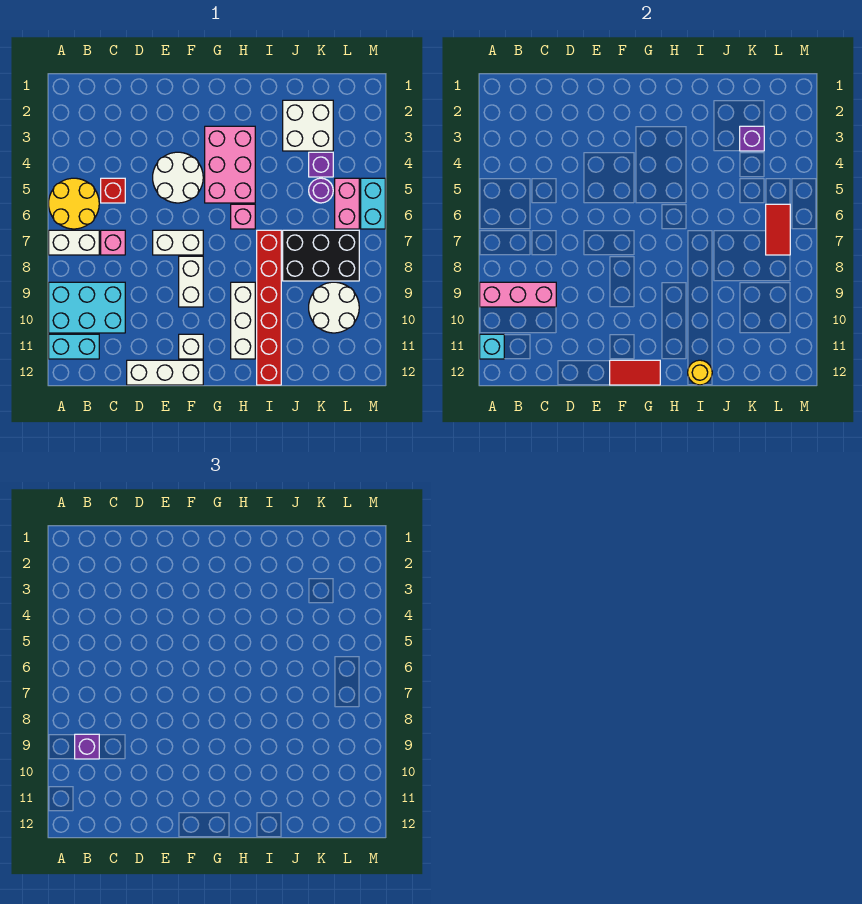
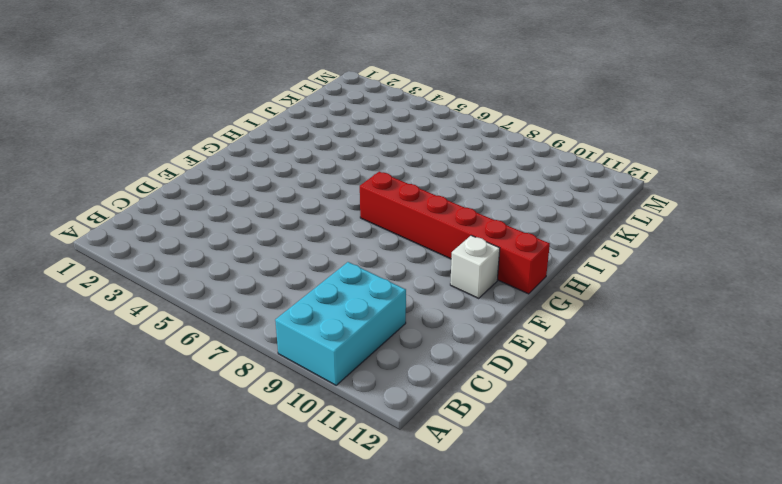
red 1x6 brick [360,172,550,294] -> red 1x6 brick moved to [257,230,281,385]
none -> yellow 2x2 round brick [49,178,99,229]
none -> white 1x2 brick [49,230,99,255]
none -> cyan 1x2 brick [49,334,99,359]

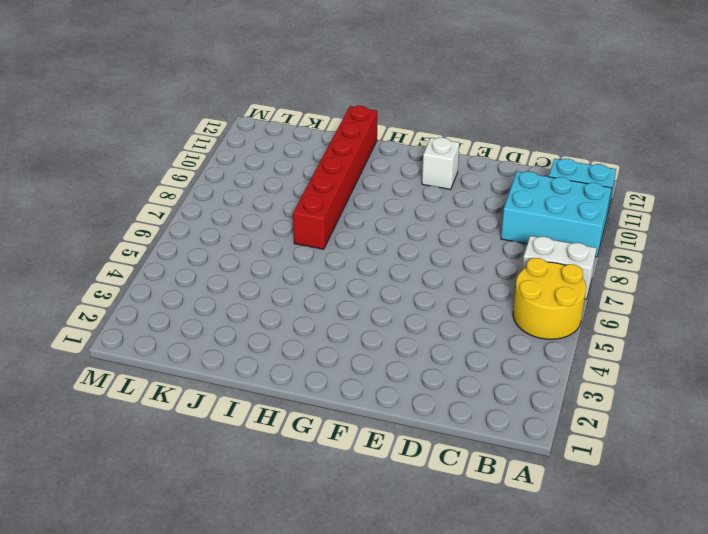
none -> red 1x1 brick [101,178,125,203]
none -> pink 1x1 brick [101,230,125,255]
none -> white 1x3 brick [127,360,203,385]

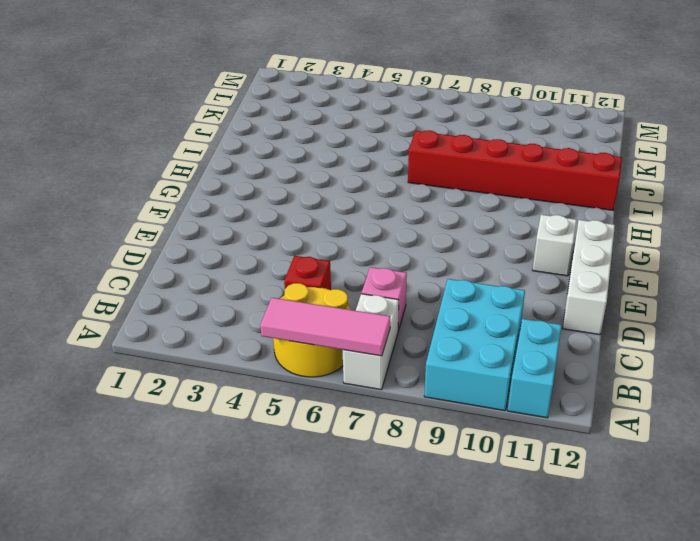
pink 1x3 tile [260,298,390,356] -> none
none -> white 2x2 round brick [153,152,203,203]
none -> white 1x2 brick [153,230,203,255]
none -> white 1x2 brick [179,256,203,307]

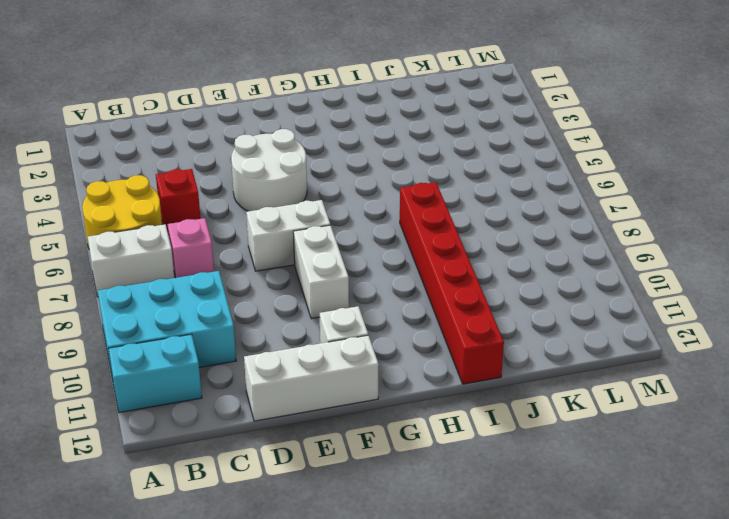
none -> pink 2x3 brick [205,126,255,203]
none -> pink 1x1 brick [231,204,255,229]
none -> white 1x3 brick [231,282,255,359]

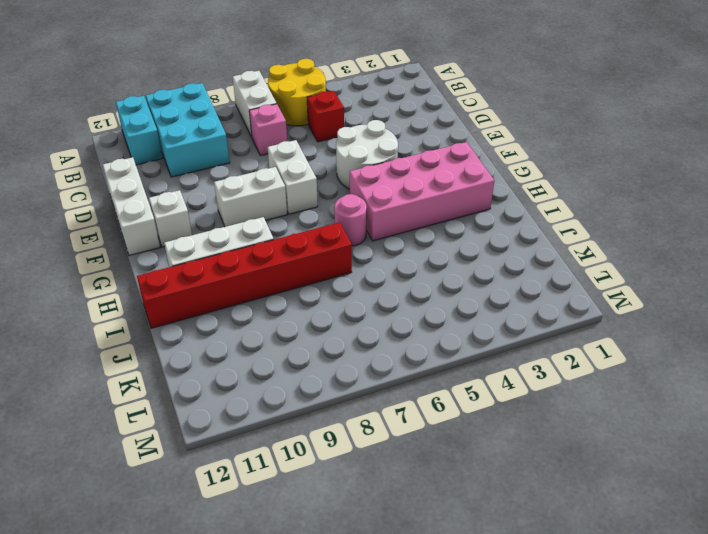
pink 2x4 brick [350,142,494,241] -> pink 2x3 brick [205,126,255,203]
pink 1x1 round brick [334,194,367,246] -> pink 1x1 brick [231,204,255,229]
none -> white 2x2 brick [283,100,333,151]
none -> black 2x3 brick [283,230,359,281]
none -> purple 1x1 brick [309,152,333,177]

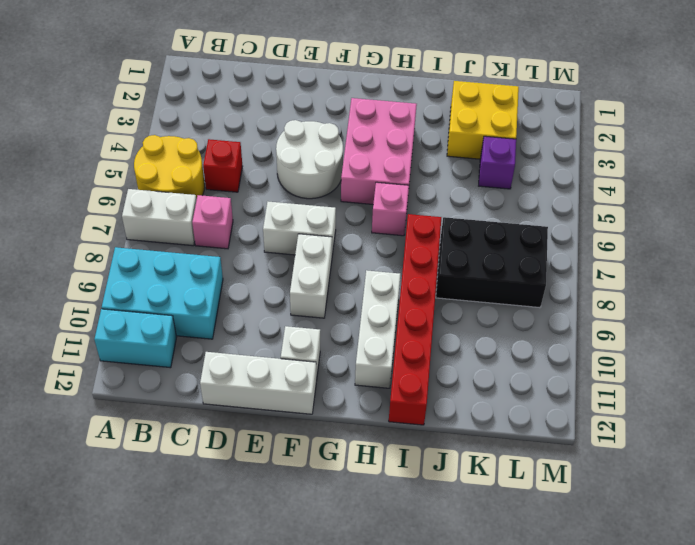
yellow 2x2 brick [447,81,519,159] -> white 2x2 brick [283,100,333,151]
none -> purple 1x1 round brick [309,178,333,203]
none -> white 2x2 round brick [309,282,359,333]
none -> pink 1x2 brick [335,178,359,229]

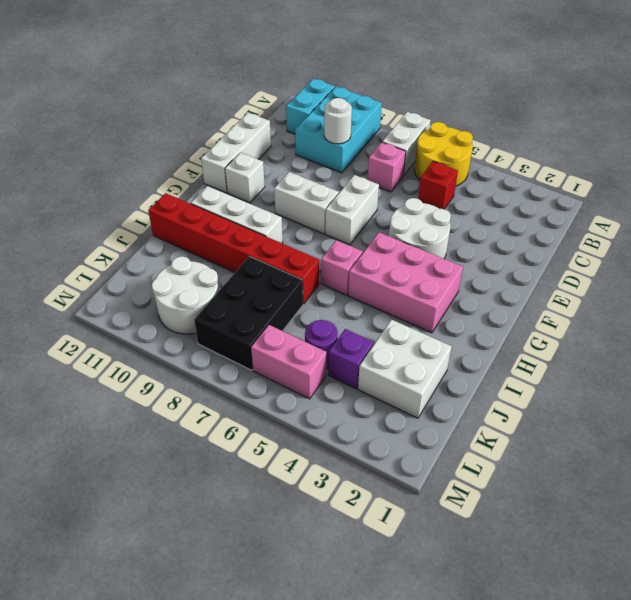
white 1x1 round brick [324,98,352,144] -> pink 1x3 brick [480,282,556,307]
none -> cyan 1x2 brick [361,178,385,229]
none -> cyan 1x1 brick [480,334,504,359]
none -> red 1x2 tile [610,360,660,385]

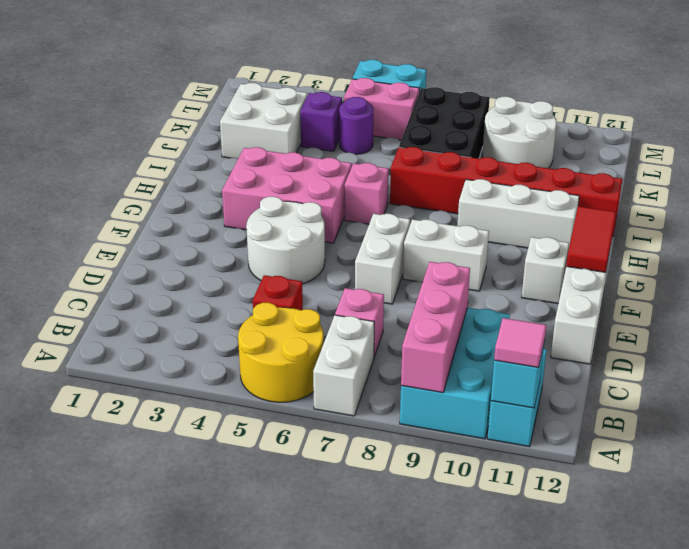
pink 1x1 tile [494,318,546,368] -> none
none -> yellow 1x1 round brick [688,360,712,385]
none -> purple 1x1 brick [740,126,764,151]
none -> red 1x2 tile [766,204,790,255]

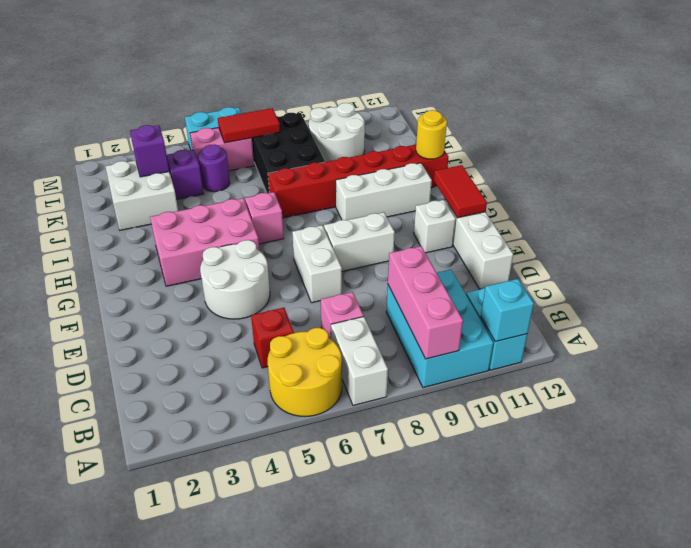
none -> purple 1x1 brick [75,734,99,759]

